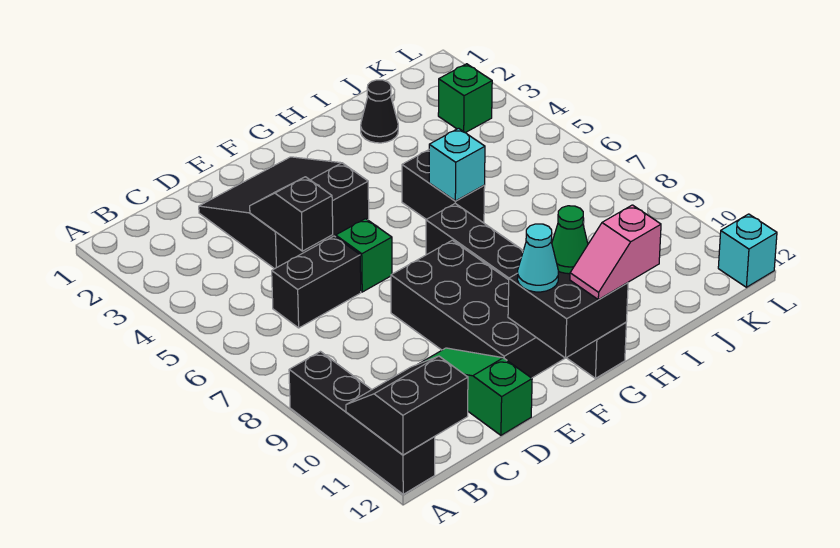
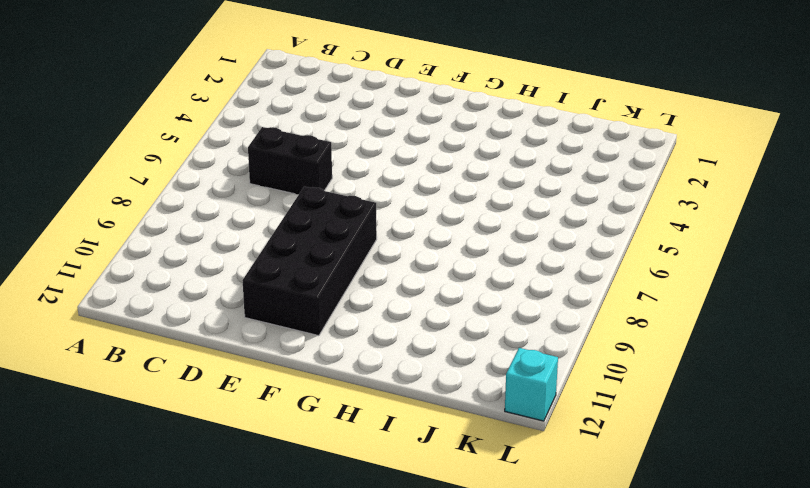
none -> black 1x4 brick [289,352,435,494]
none -> black 3x3 slope [199,157,369,269]
none -> green 1x3 slope [419,348,532,435]

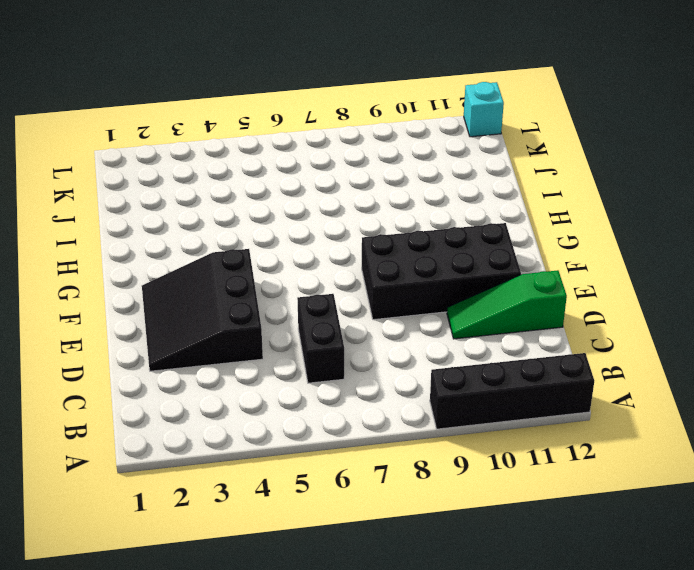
none -> green 1x1 brick [336,219,392,292]
none -> black 1x6 brick [426,203,626,378]
none -> black 1x2 brick [402,150,485,223]

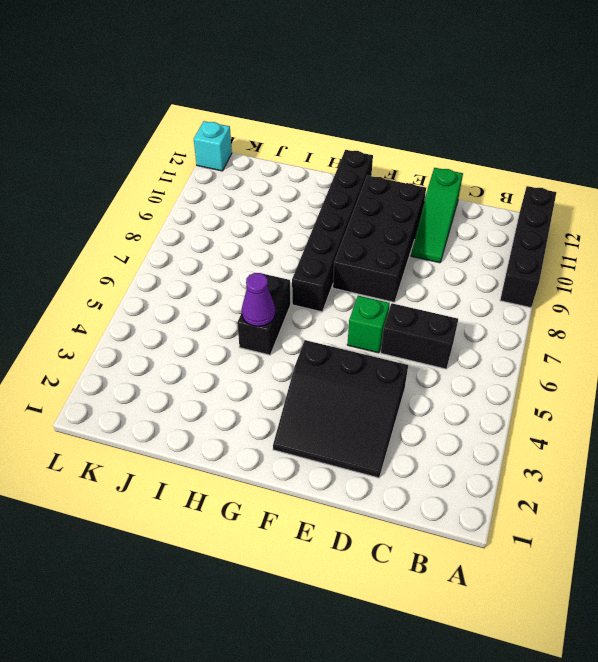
purple 1x1 cone [242,273,275,326] -> none
none -> black 1x1 cone [361,80,398,143]
none -> green 1x1 brick [438,64,492,133]
none -> black 2x2 slope [346,356,468,455]

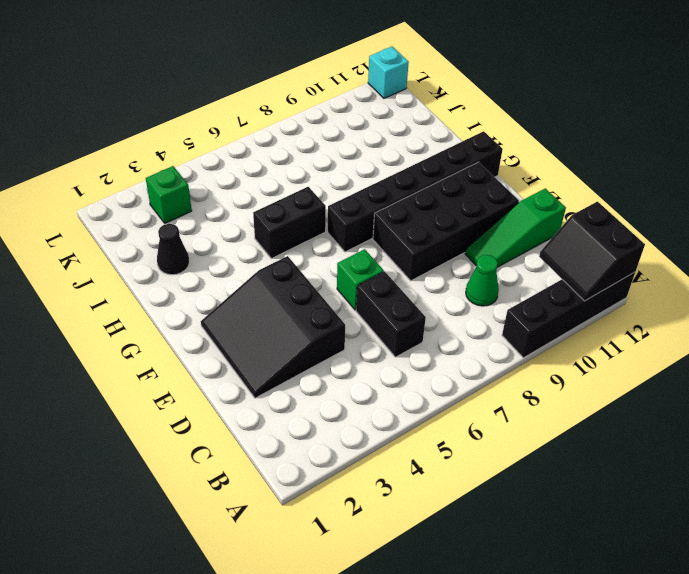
green 1x1 cone [466,255,499,306] -> green 1x1 cone moved to [552,206,588,274]
none -> black 1x2 slope [250,177,333,251]
none -> black 2x2 brick [508,272,628,358]
none -> cyan 1x1 brick [429,128,485,201]

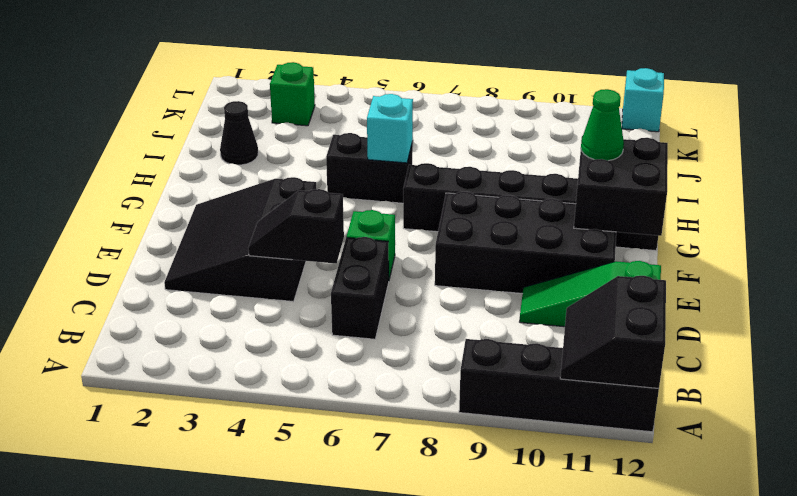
none -> cyan 1x1 cone [517,224,559,292]
none -> pink 1x2 slope [570,205,661,300]

